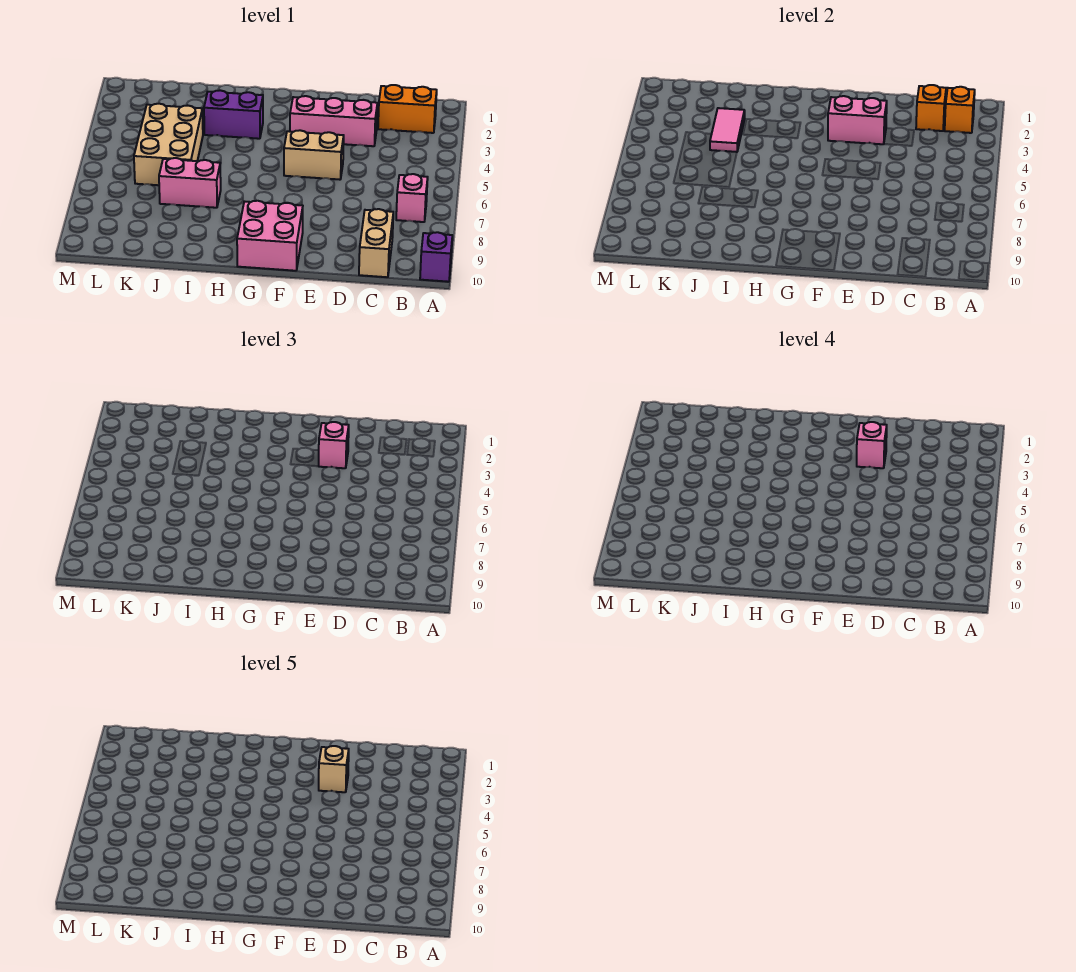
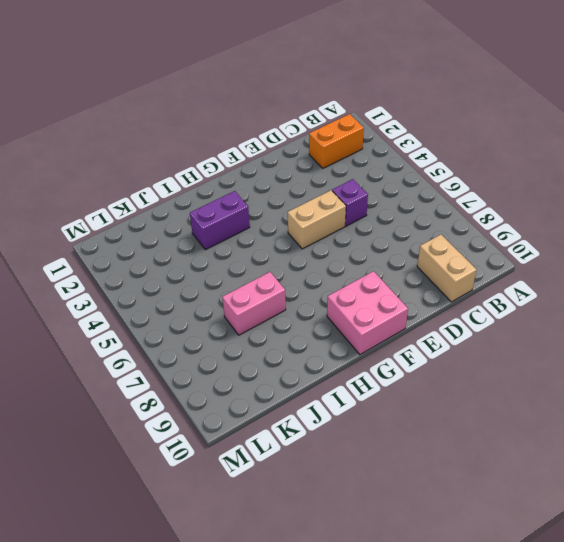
purple 1x1 brick [332,179,368,226] -> purple 1x1 brick moved to [420,232,452,282]
none -> pink 1x1 brick [396,174,428,222]
none -> pink 1x3 brick [290,96,377,146]
none -> tan 2x3 brick [134,104,203,185]

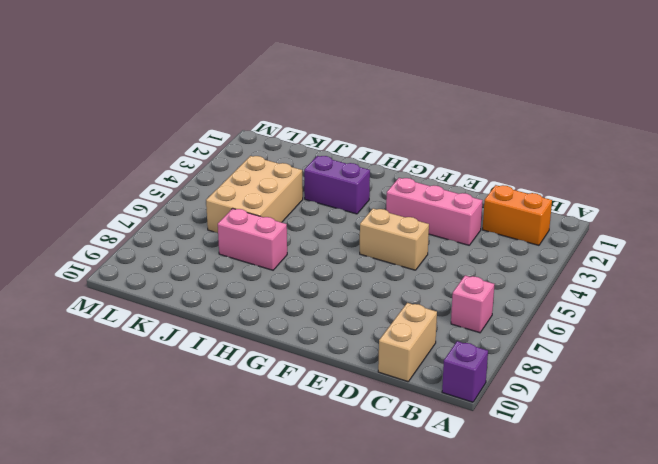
none -> pink 2x2 brick [237,201,303,271]
none -> orange 1x1 brick [945,87,975,133]
none -> orange 1x1 brick [916,85,946,131]

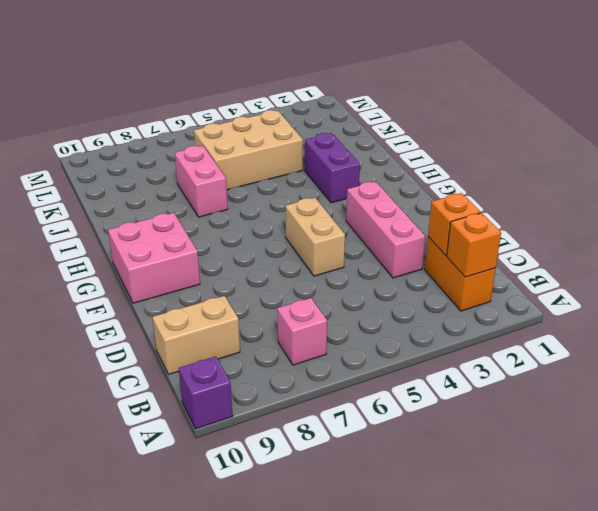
none -> pink 1x2 brick [828,96,887,144]
none -> pink 1x2 tile [710,108,745,152]
none -> pink 1x1 brick [319,422,349,468]

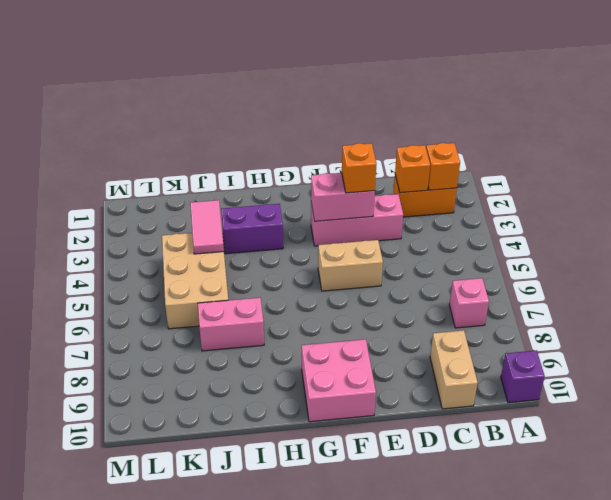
orange 1x1 brick [342,143,376,193] -> pink 1x1 brick [319,422,349,468]
none -> pink 1x1 brick [857,422,887,468]
none -> tan 1x1 brick [319,746,349,792]

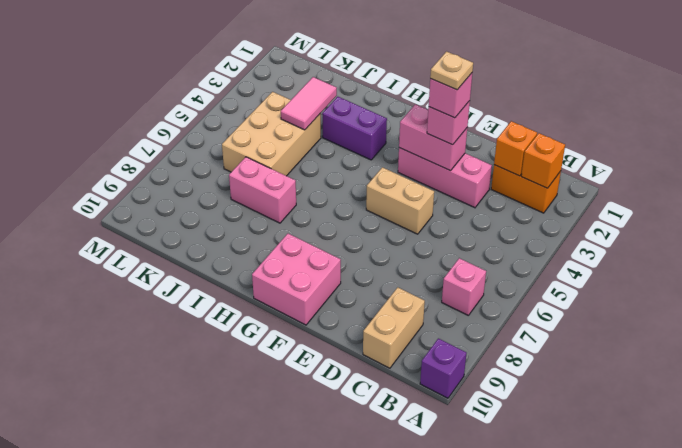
tan 1x1 plate [430,51,473,90] -> tan 1x1 brick [319,746,349,792]

